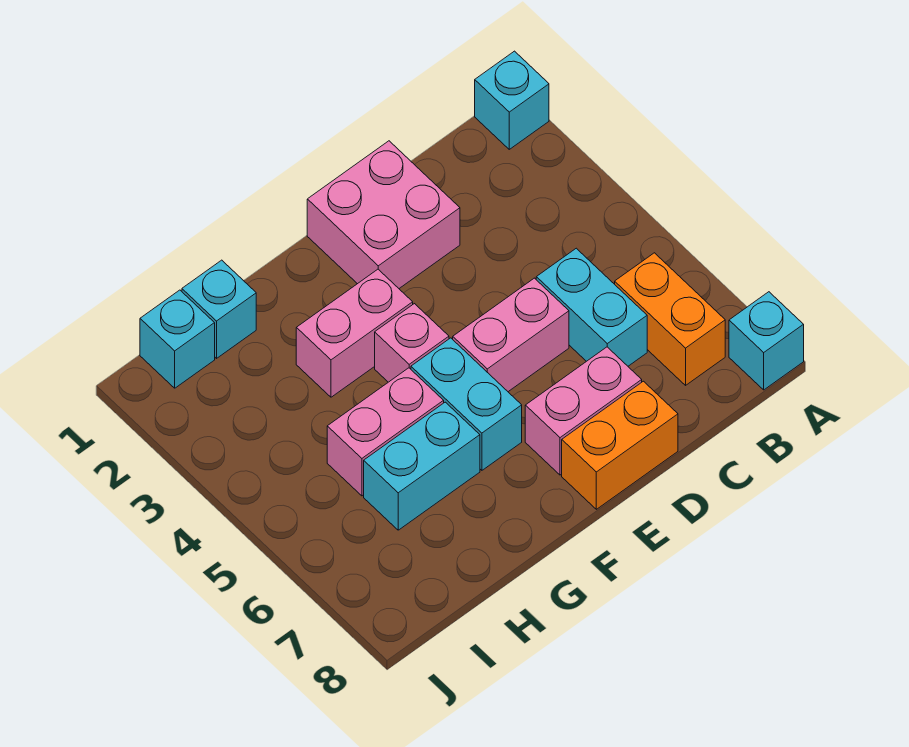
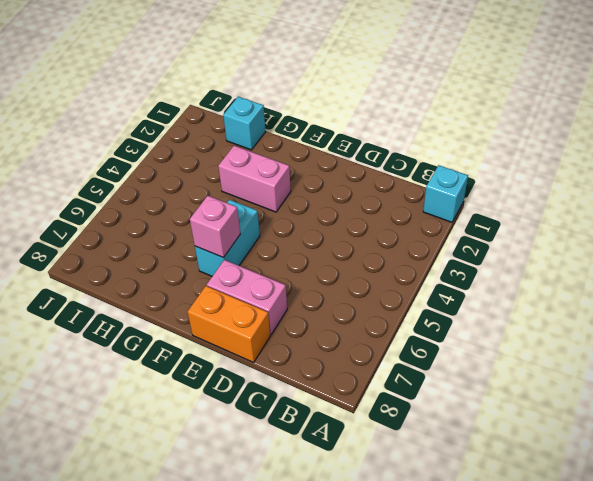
pink 1x1 brick [190,196,240,258] -> pink 1x1 brick moved to [375,304,449,382]
none -> cyan 1x1 brick [729,292,804,390]
none -> orange 1x2 brick [615,253,725,385]
none -> cyan 1x2 brick [536,248,647,366]

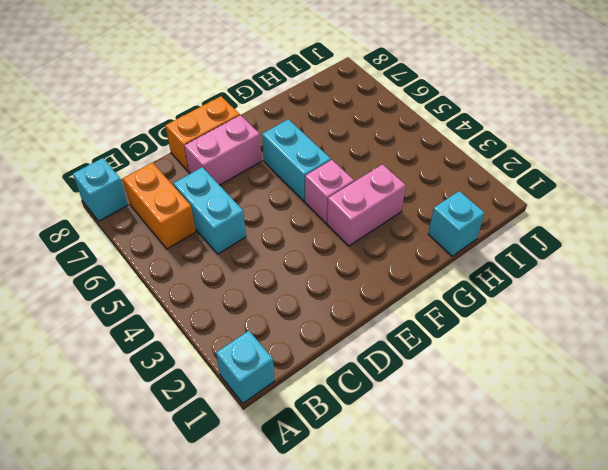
none -> pink 2x2 brick [307,141,460,288]
none -> pink 1x2 brick [453,278,569,392]
none -> pink 1x2 brick [327,368,444,496]

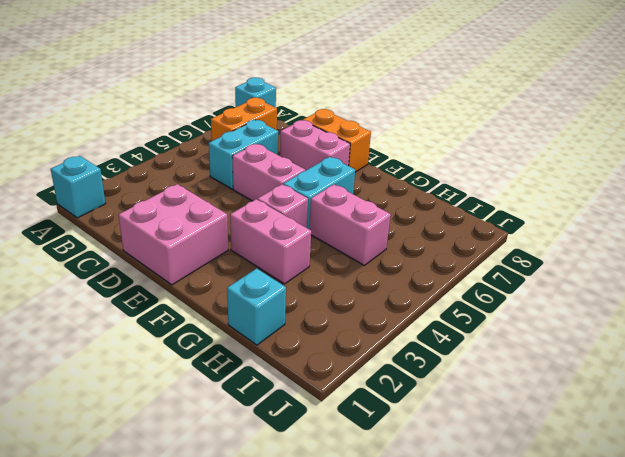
none -> cyan 1x2 brick [364,402,480,530]
none -> cyan 1x1 brick [140,290,215,388]

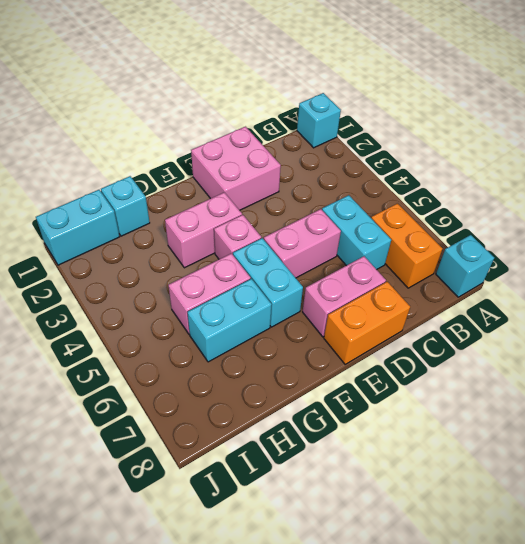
cyan 1x2 brick [36,190,120,265] -> cyan 1x1 brick [140,290,215,388]

